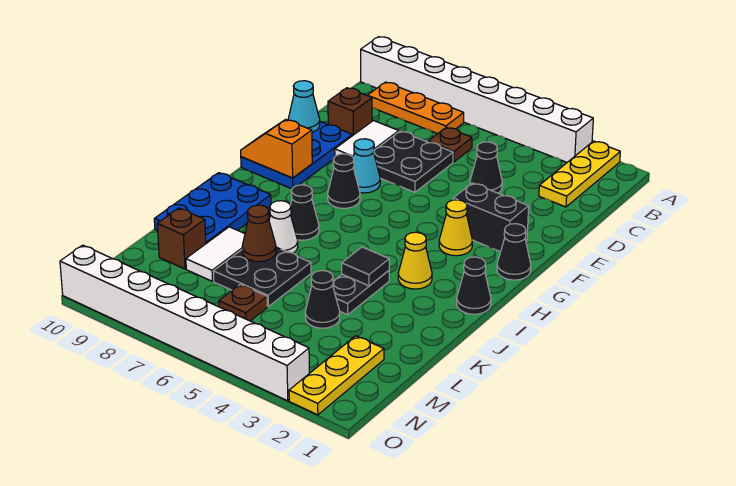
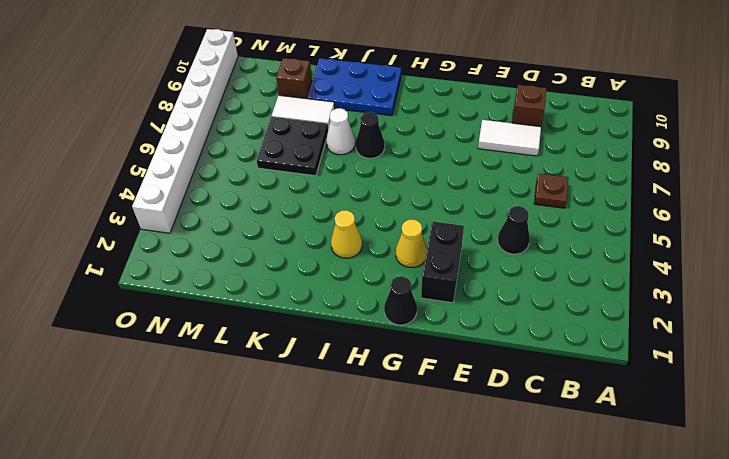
none -> yellow 1x3 plate [539,141,620,207]
none -> white 1x8 brick [361,37,593,162]
none -> orange 1x3 plate [367,82,464,134]
none -> black 2x2 plate [374,131,453,192]

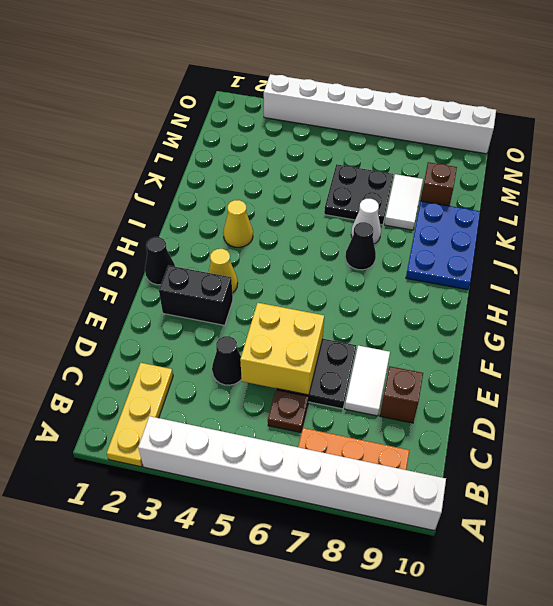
yellow 2x2 brick [240,303,324,395] -> none
none -> blue 2x3 plate [241,121,353,189]
none -> cyan 1x1 cone [353,139,380,193]
none -> black 1x1 cone [328,154,360,208]
none -> black 1x1 cone [457,257,491,314]

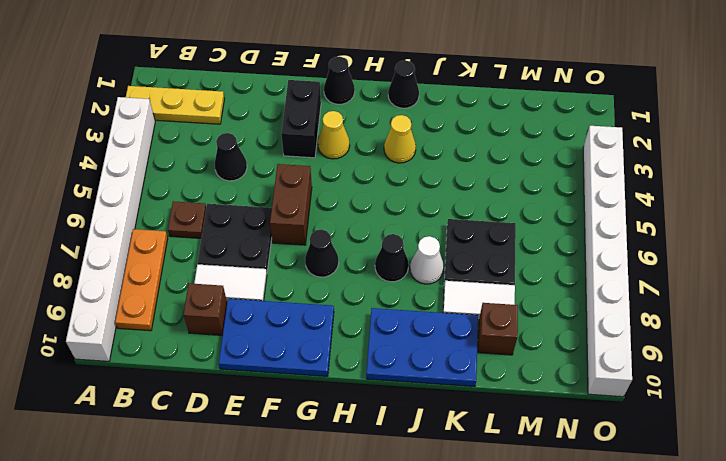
brown 1x2 brick [270,164,312,245] -> none
none -> cyan 1x1 cone [353,139,380,193]
none -> black 1x2 plate [333,271,389,315]
none -> black 1x1 cone [305,271,340,328]
none -> yellow 1x3 plate [289,336,384,415]

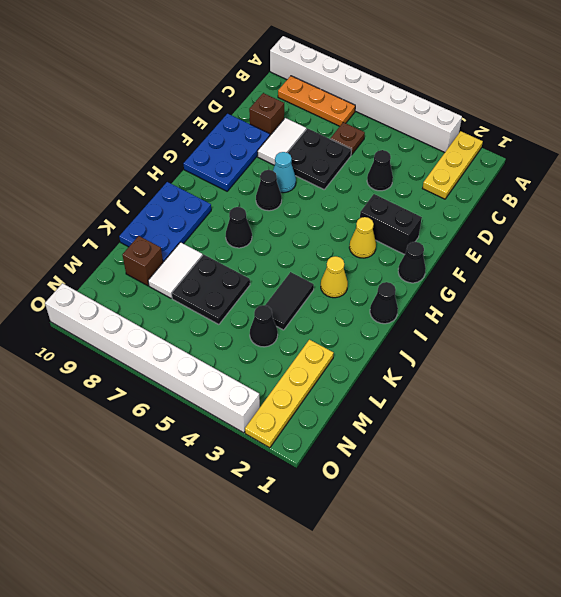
black 1x2 tile [265,272,314,330] -> black 1x2 plate [333,271,389,315]
yellow 1x4 plate [245,340,334,448] -> yellow 1x3 plate [289,336,384,415]
none -> white 1x1 cone [269,201,298,253]
none -> brown 1x1 plate [219,284,267,321]
none -> cyan 1x1 cone [288,81,320,132]
none -> orange 1x2 slope [241,119,312,178]

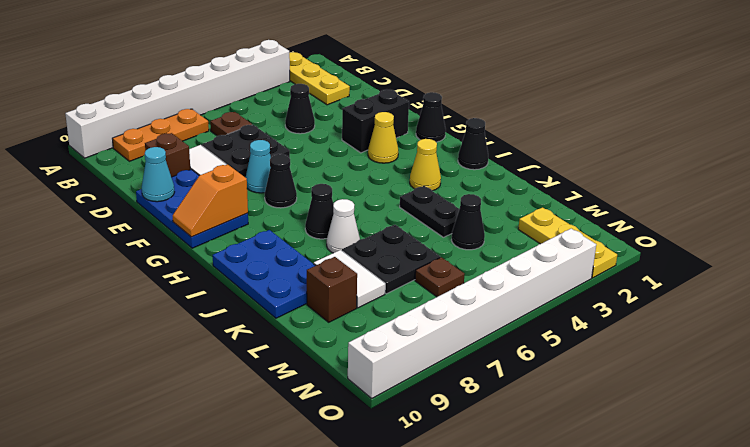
none -> black 1x1 tile [342,247,389,286]
none -> brown 1x1 cone [242,205,276,262]

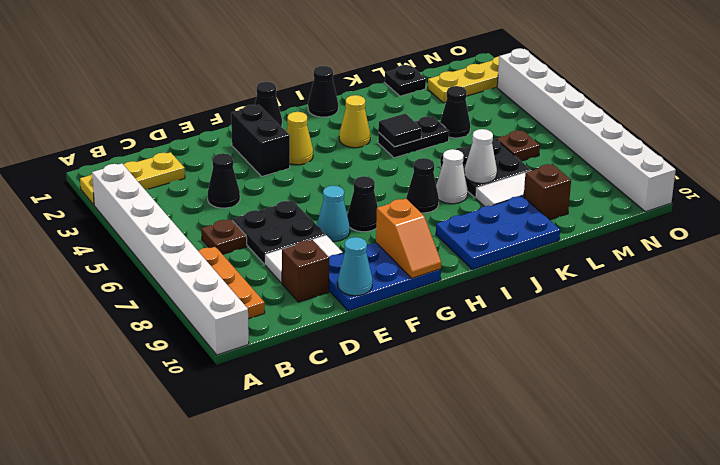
white 1x1 cone [465,129,497,183] -> brown 1x1 cone [242,205,276,262]
black 1x1 plate [385,65,426,96] -> none

